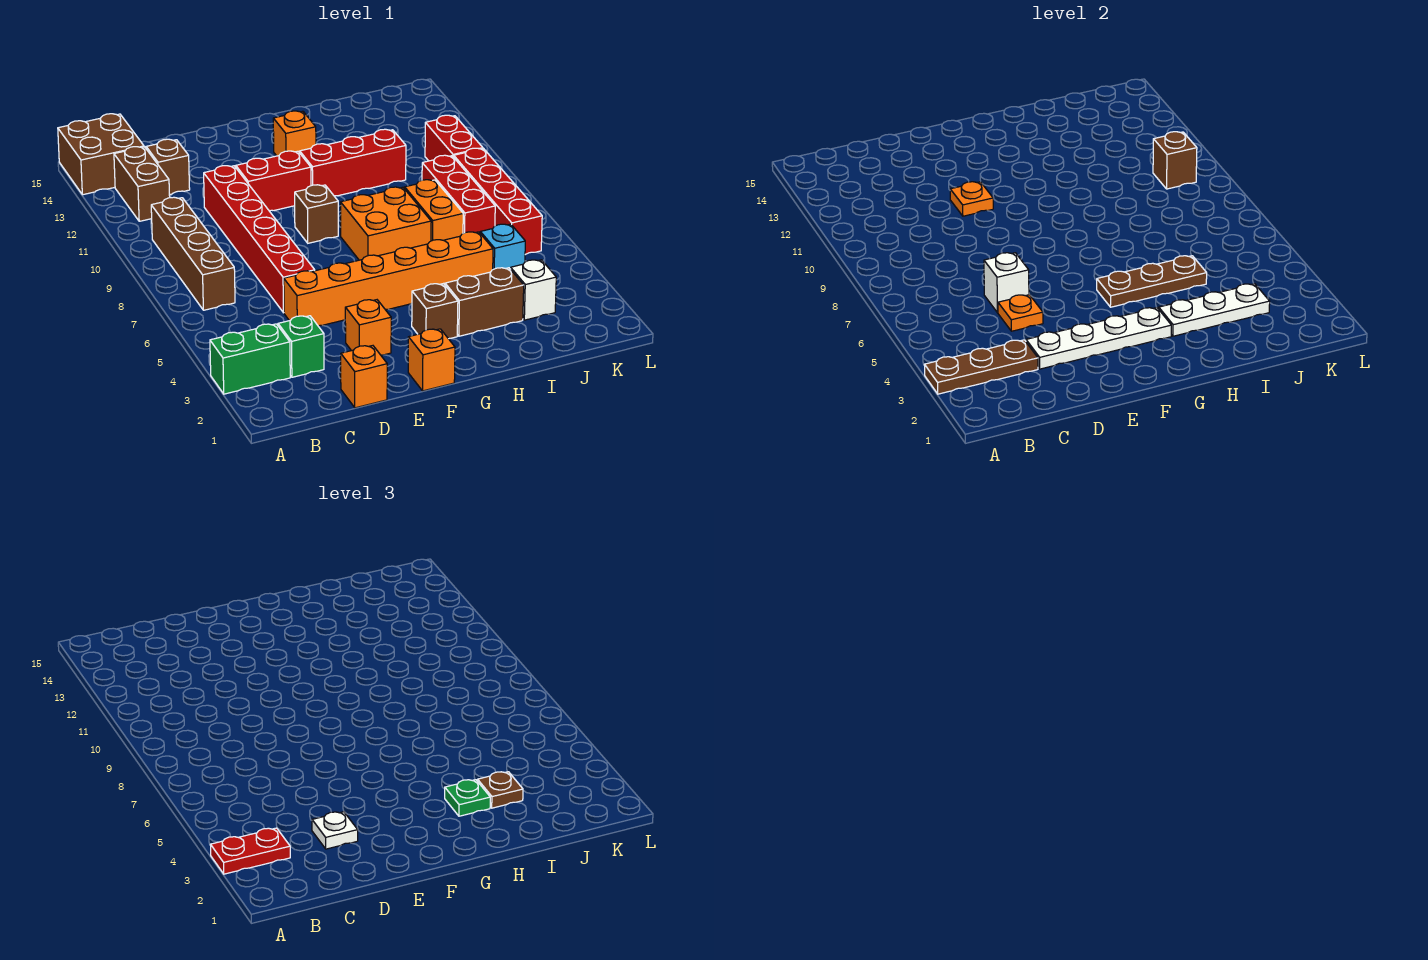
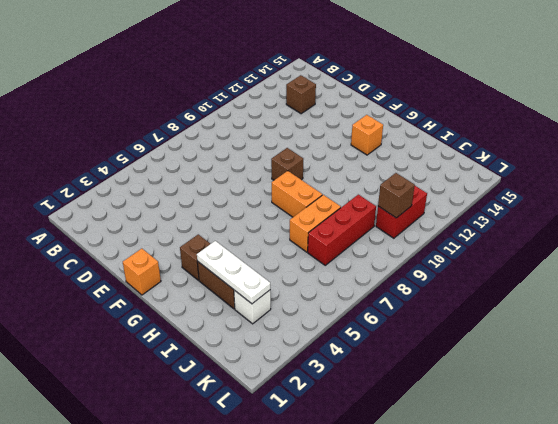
orange 1x2 brick [272,171,322,217] -> orange 2x2 brick [341,187,431,260]
none -> green 1x2 brick [210,324,290,394]
none -> brown 2x2 brick [58,114,144,195]
none -> brown 1x4 brick [151,197,235,310]
none -> brown 1x2 brick [114,147,170,221]

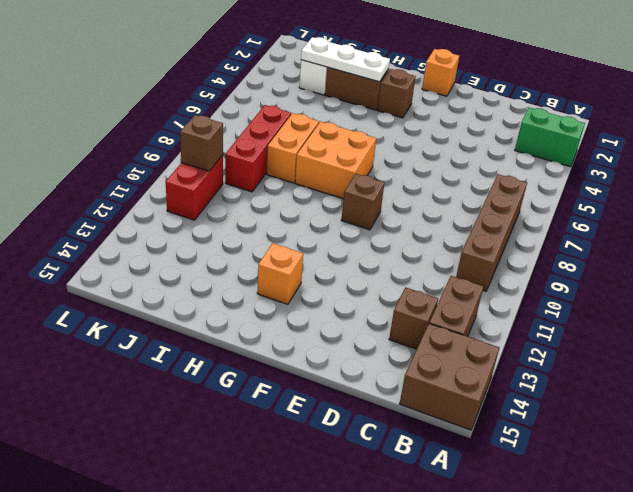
none -> green 1x1 brick [278,316,324,377]
none -> orange 1x1 brick [341,346,387,408]
none -> orange 1x6 brick [284,232,493,326]
none -> red 1x6 brick [204,166,315,313]

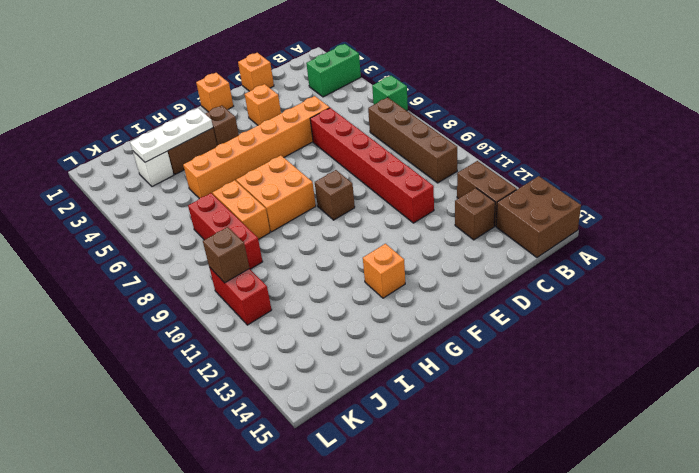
green 1x1 brick [372,76,408,111] -> green 1x1 brick moved to [278,316,324,377]
none -> red 1x2 brick [236,151,311,211]
none -> red 1x3 brick [300,129,406,196]
none -> cyan 1x1 brick [480,224,525,269]
none -> red 1x4 brick [454,148,542,254]

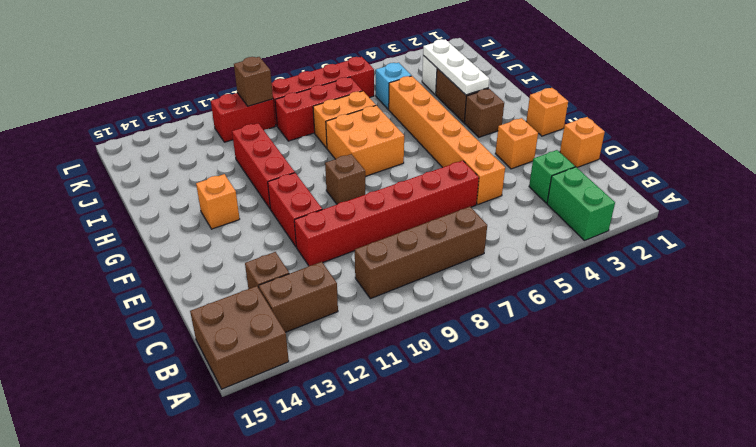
none -> brown 1x3 plate [924,340,1038,394]
none -> white 1x4 plate [1026,308,1171,369]
none -> orange 1x1 plate [998,295,1043,331]
none -> white 1x1 brick [984,253,1029,313]

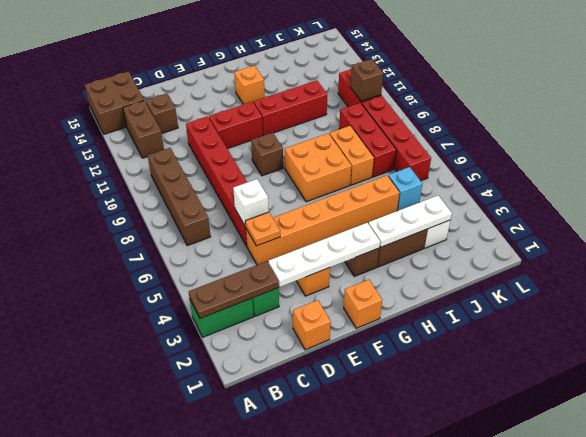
none -> orange 1x1 plate [950,182,993,216]
none -> brown 1x3 plate [1097,256,1207,307]
none -> red 1x2 plate [210,828,290,874]
none -> white 1x1 plate [312,812,358,849]

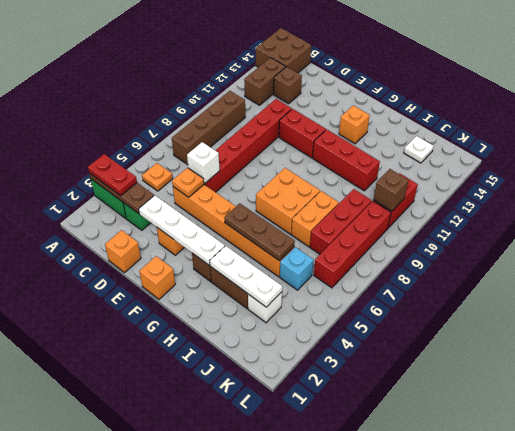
orange 1x1 plate [142,163,173,191] -> orange 1x1 plate moved to [950,182,993,216]
white 1x1 plate [404,136,434,163] -> white 1x1 plate moved to [312,812,358,849]
none -> brown 1x1 brick [295,185,338,243]
none -> green 1x1 plate [445,780,490,816]
none -> brown 1x1 plate [477,772,523,808]

